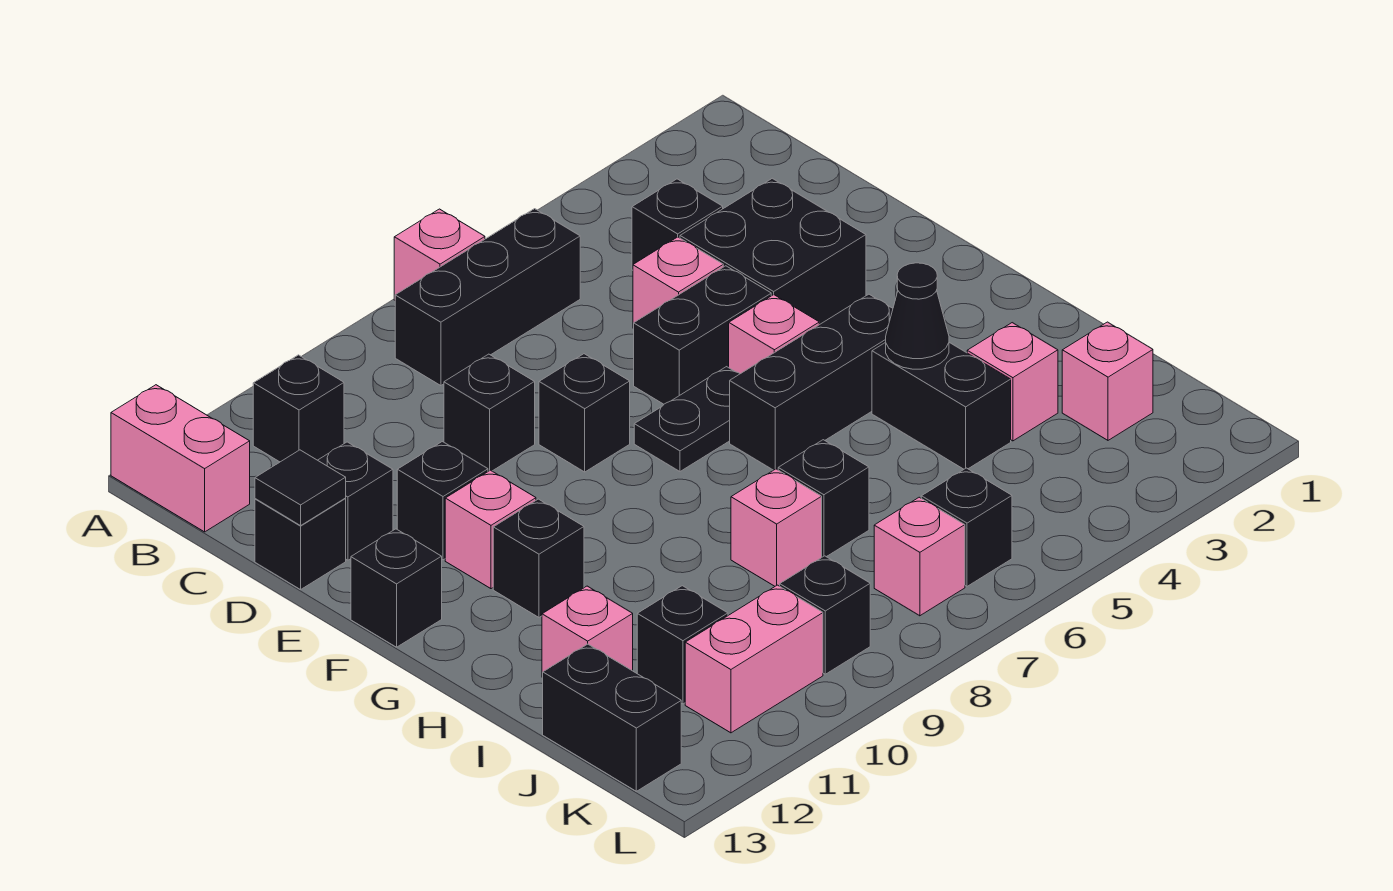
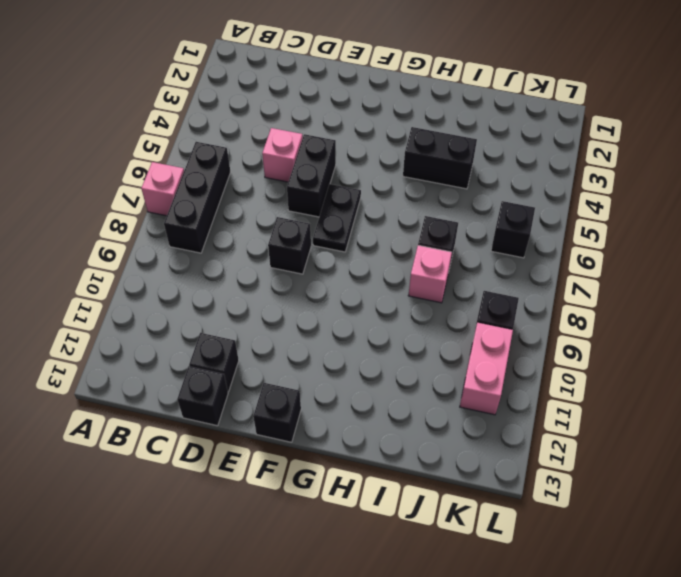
none -> pink 1x2 brick [111,385,250,532]
none -> black 1x1 brick [253,355,344,462]
none -> black 1x1 brick [632,179,723,270]
none -> black 2x2 brick [680,178,866,325]

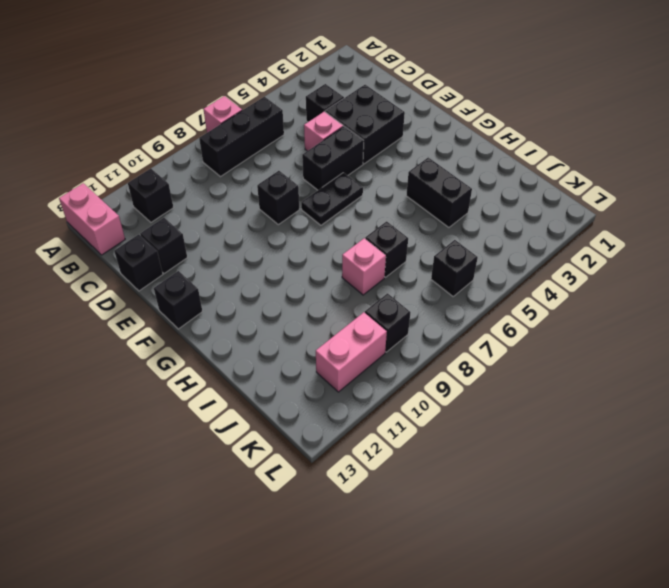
none -> black 1x1 brick [444,354,535,471]
none -> black 1x1 brick [397,442,488,560]
none -> pink 1x1 brick [729,295,819,374]
none -> pink 1x1 brick [445,470,536,589]

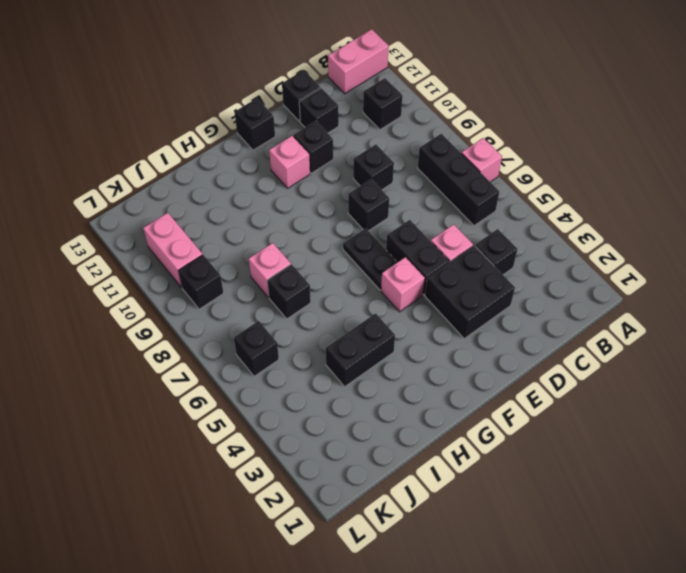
none -> black 1x3 brick [730,294,893,470]
none -> black 1x1 brick [493,499,584,617]
none -> pink 1x1 brick [967,323,1058,441]
none -> pink 1x1 brick [542,586,633,677]

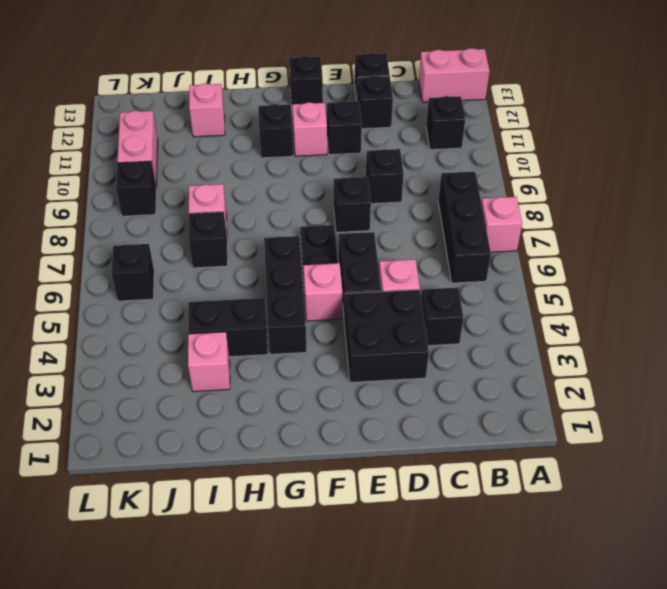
none -> pink 1x1 brick [1062,322,1153,440]
none -> black 1x1 brick [637,586,728,704]
none -> black 1x2 brick [543,644,681,791]
none -> pink 1x1 brick [874,497,965,616]

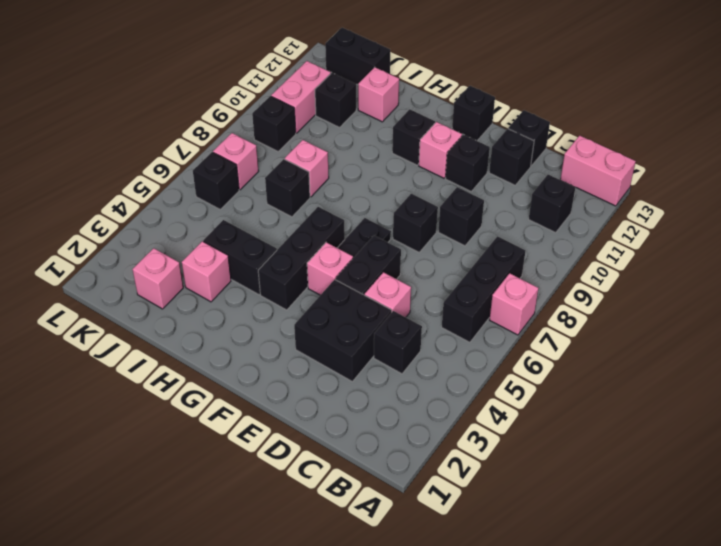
none -> black 1x1 tile [255,450,346,526]
none -> black 1x1 cone [886,263,949,369]

